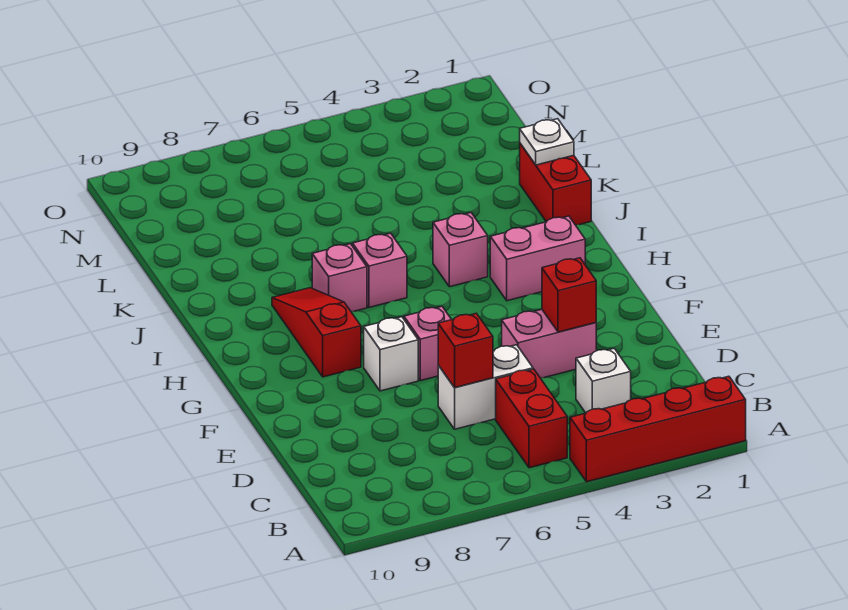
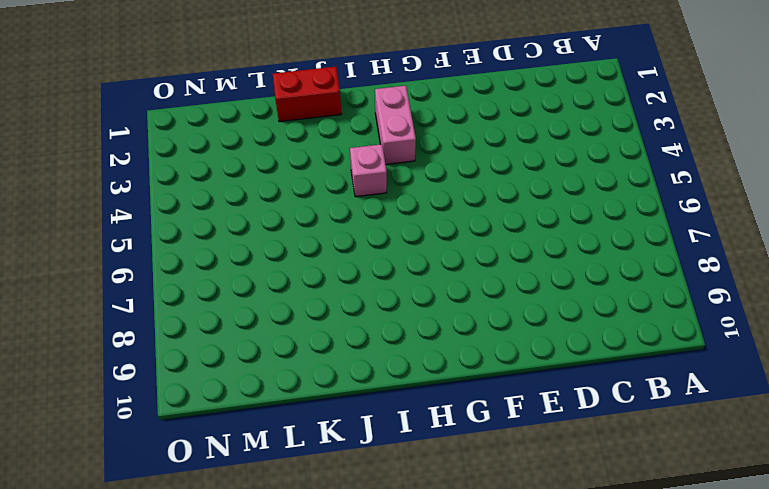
none -> red 1x4 brick [570,376,746,482]
none -> red 1x2 brick [496,369,567,468]
none -> white 1x1 brick [576,349,631,413]

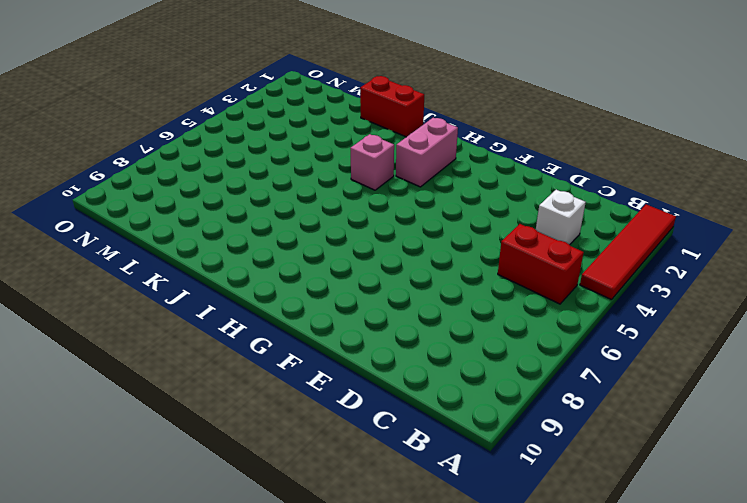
red 1x4 tile [580,204,676,300] -> red 1x4 brick [570,376,746,482]
none -> white 1x2 brick [438,345,533,429]
none -> pink 1x2 brick [502,310,596,378]
none -> pink 1x1 brick [404,306,452,381]

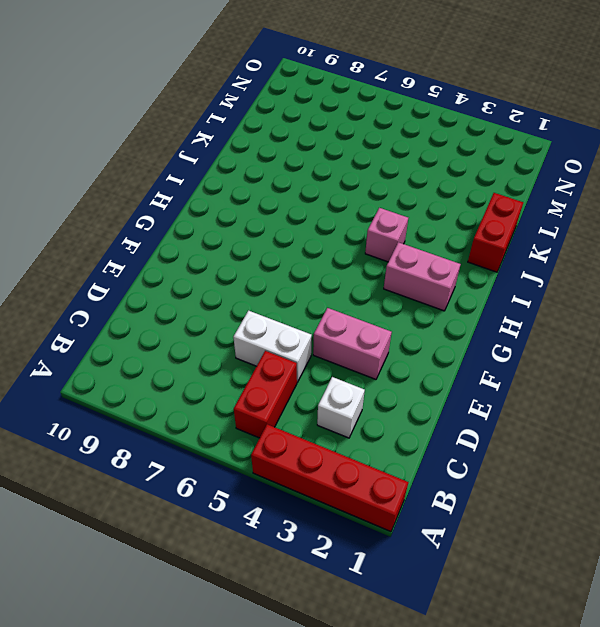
none -> pink 1x1 brick [404,306,452,381]
none -> white 1x1 brick [364,317,418,391]
none -> red 1x3 slope [272,288,361,377]

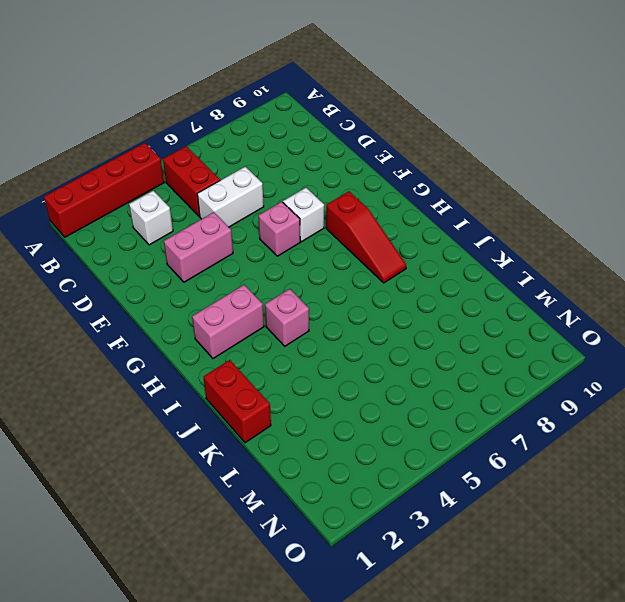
none -> pink 1x1 brick [353,233,407,307]
none -> pink 1x1 brick [312,244,367,312]
none -> red 1x1 brick [438,313,493,388]

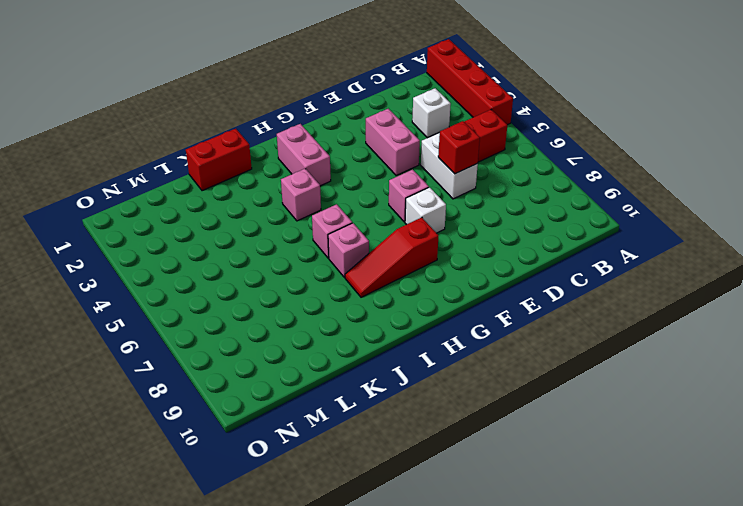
none -> red 1x1 brick [542,258,596,332]
none -> white 1x1 plate [520,119,574,165]

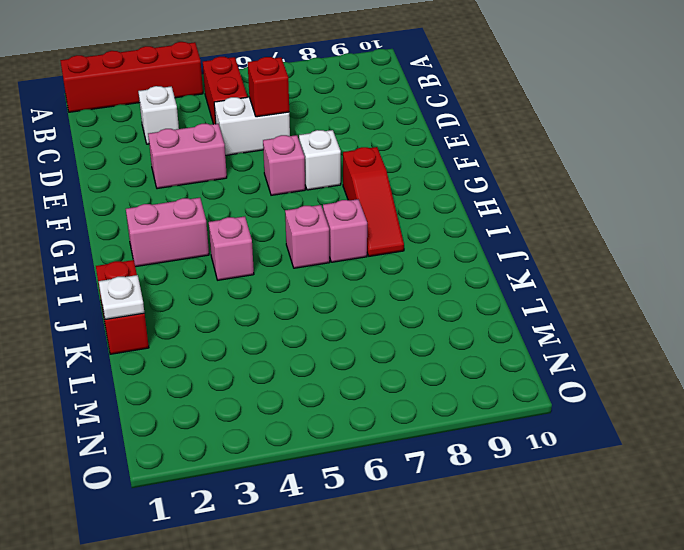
none -> red 1x1 brick [542,258,596,332]

